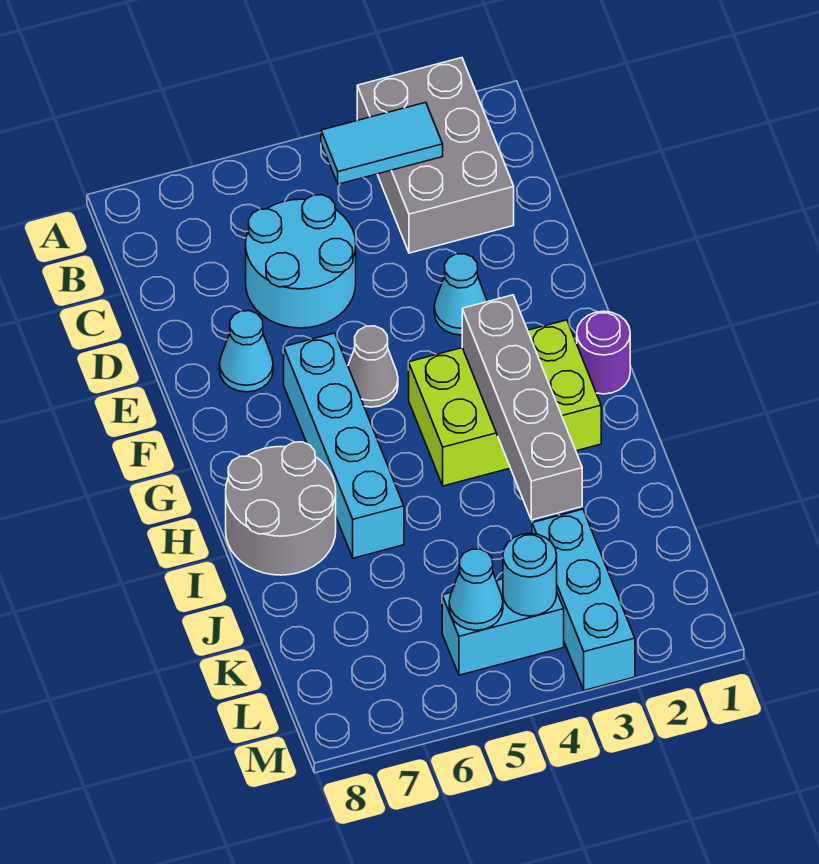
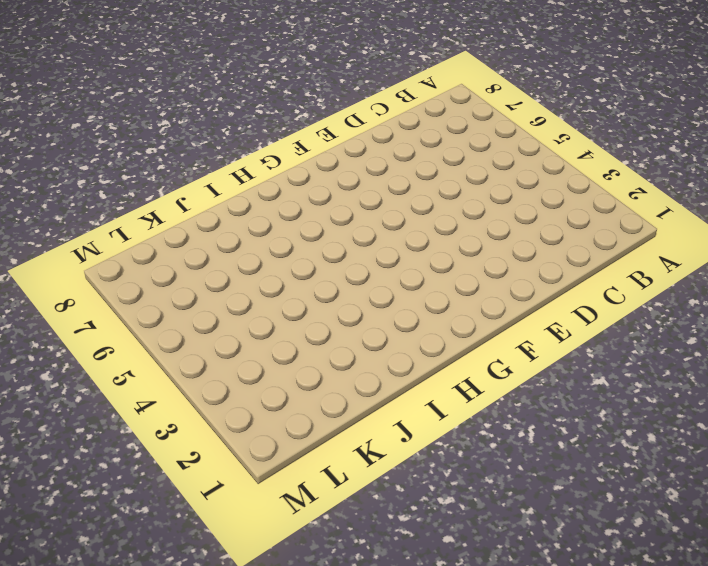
none -> grey 2x3 brick [357,58,514,253]
none -> cyan 2x2 round brick [246,195,356,328]
none -> cyan 1x1 cone [434,254,487,335]

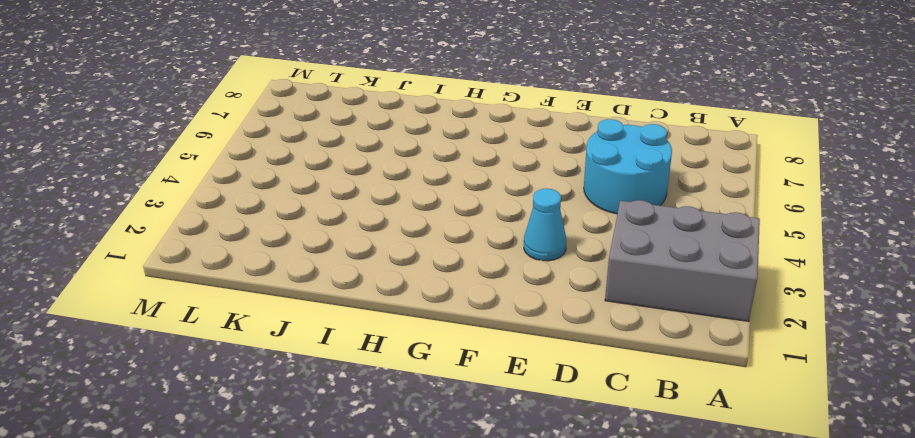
none -> cyan 1x1 cone [219,311,273,392]
none -> grey 1x1 cone [348,326,398,407]
none -> cyan 1x4 brick [284,333,404,558]

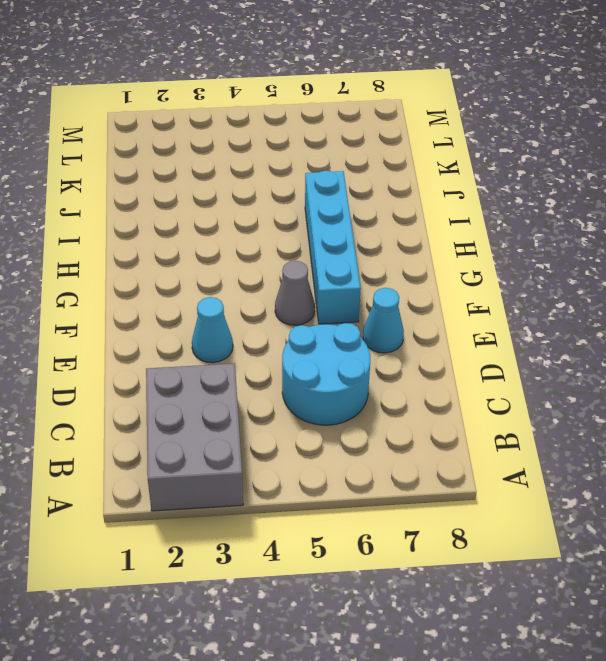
none -> purple 1x1 round brick [577,311,630,394]
none -> lime 2x3 brick [409,320,601,486]
none -> grey 2x2 round brick [226,442,336,575]

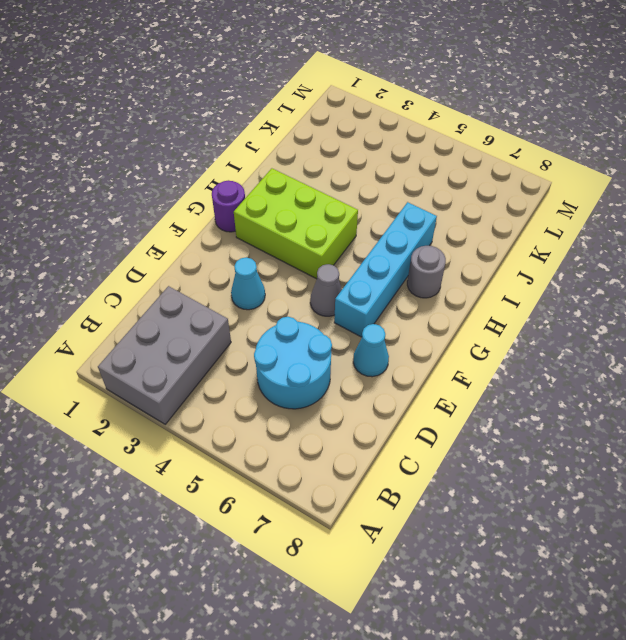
grey 1x1 round brick [407,246,446,298] -> grey 2x2 round brick [226,442,336,575]
none -> cyan 1x3 brick [532,509,635,690]
none -> cyan 1x2 brick [442,579,564,675]
none -> cyan 1x2 tile [321,102,443,184]

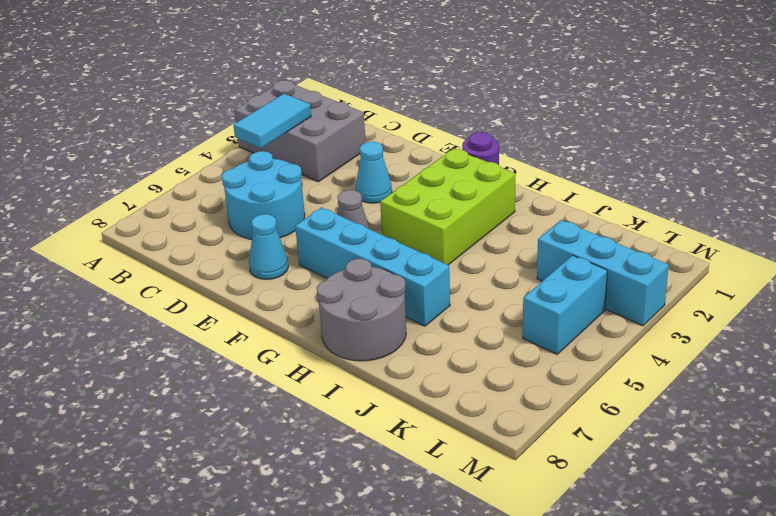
none -> grey 1x4 brick [462,295,582,520]
none -> cyan 1x1 round brick [503,533,557,616]
none -> cyan 1x1 cone [449,549,503,630]

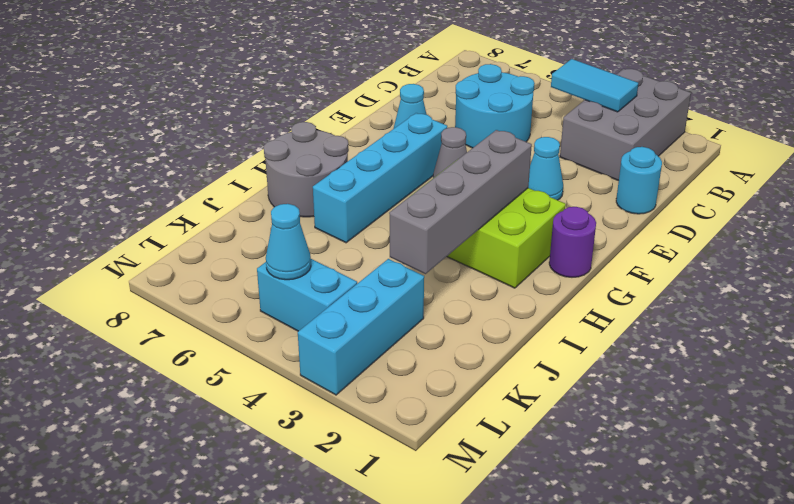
cyan 1x1 round brick [616,147,662,214] -> cyan 1x1 round brick moved to [503,533,557,616]

